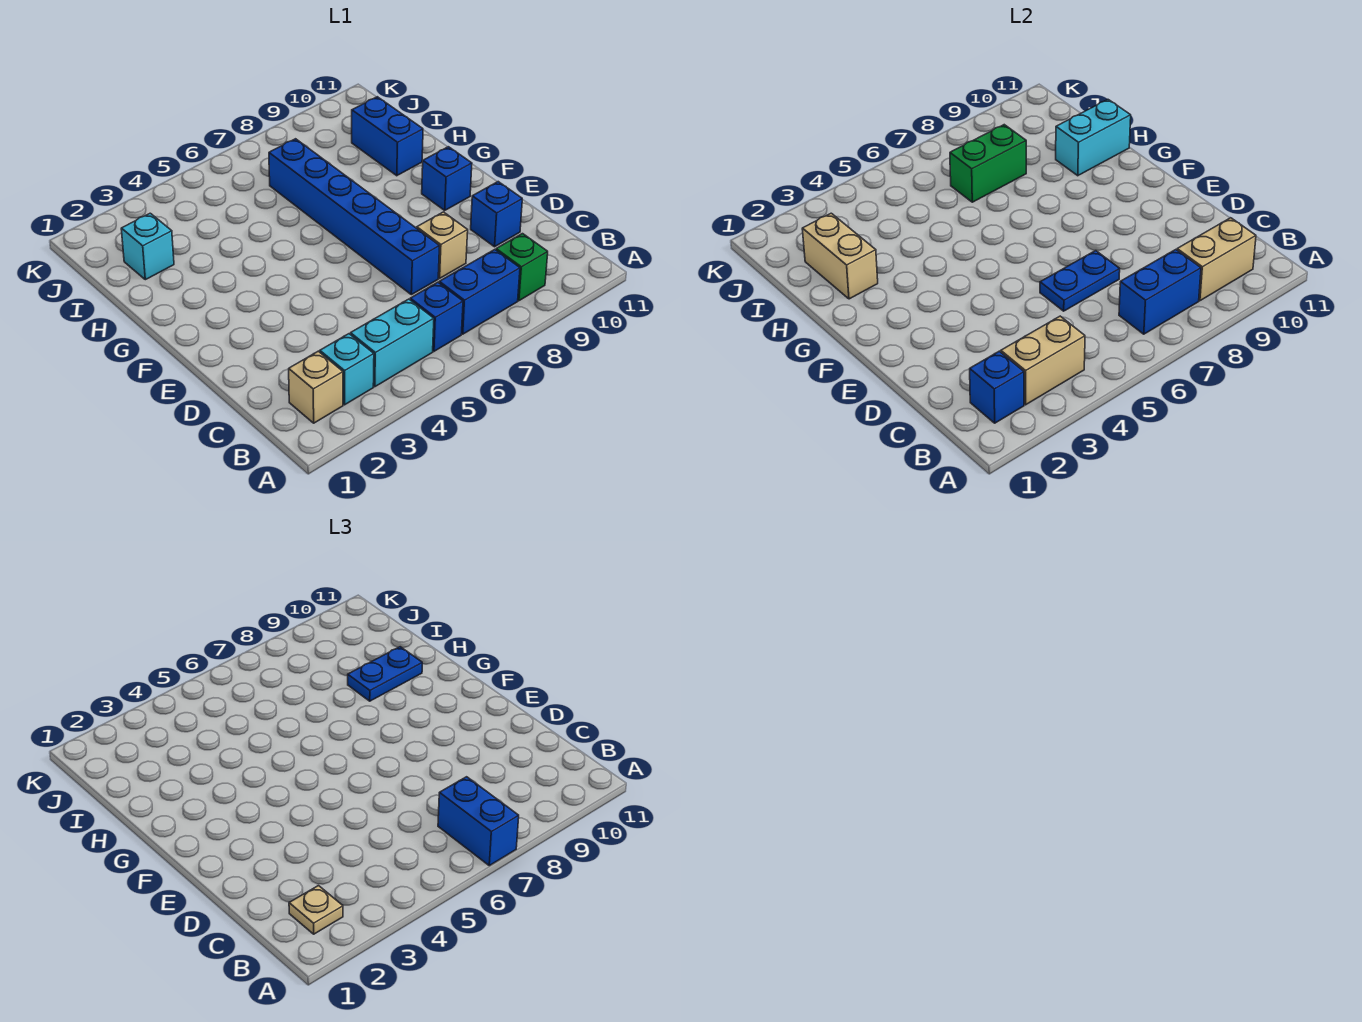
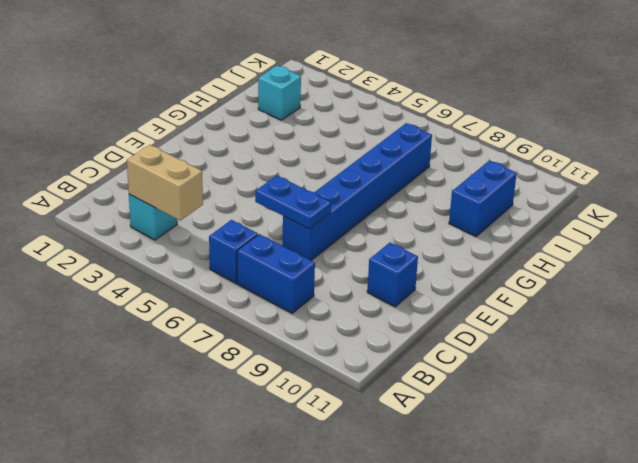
none -> tan 1x1 brick [289,351,343,423]
none -> cyan 1x2 brick [350,299,434,387]
none -> green 1x1 brick [496,234,548,301]

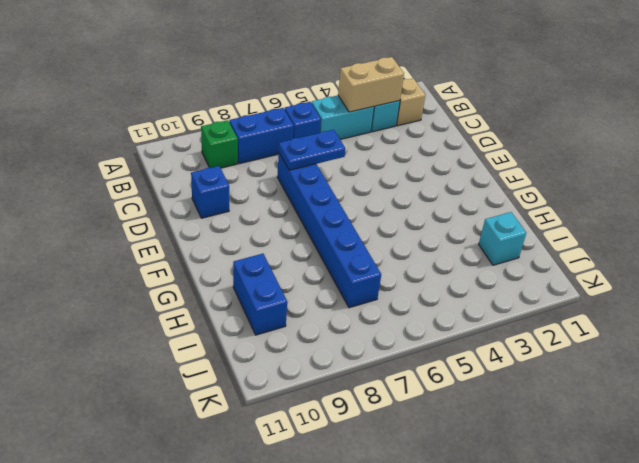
none -> tan 1x1 brick [417,212,468,278]
none -> blue 1x1 brick [422,147,472,210]
none -> blue 1x1 brick [970,351,1024,423]

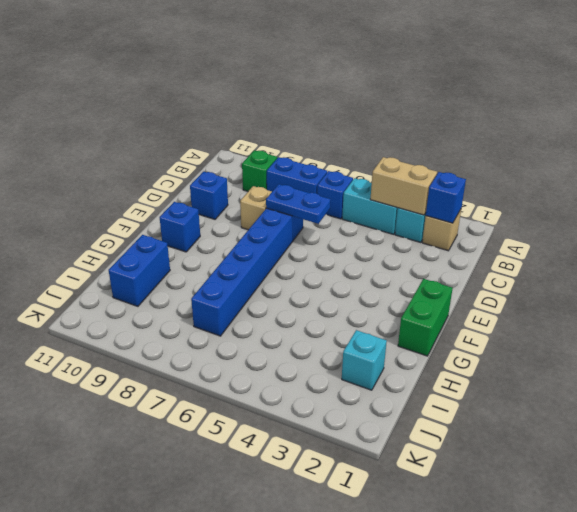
green 1x2 brick [398,279,453,356] -> green 1x2 brick turned to [950,125,1026,202]
none -> blue 1x2 brick [1119,250,1201,334]
none -> tan 1x2 brick [1177,218,1256,301]
none -> tan 1x2 brick [802,213,878,299]

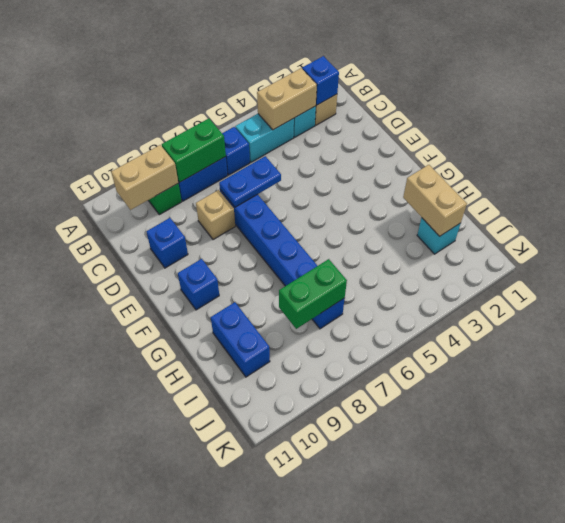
green 1x2 brick [162,119,226,182] -> blue 1x2 brick [1119,250,1201,334]
none -> cyan 1x2 brick [1056,100,1131,176]
none -> blue 1x2 brick [438,777,519,866]
none -> tan 1x1 plate [289,886,343,934]

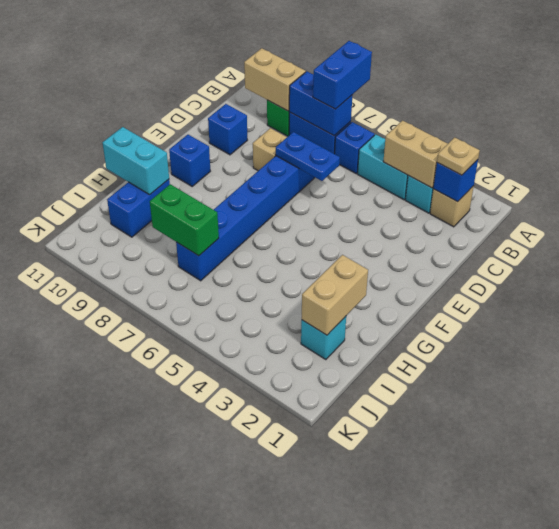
none -> blue 1x2 plate [348,647,422,701]

